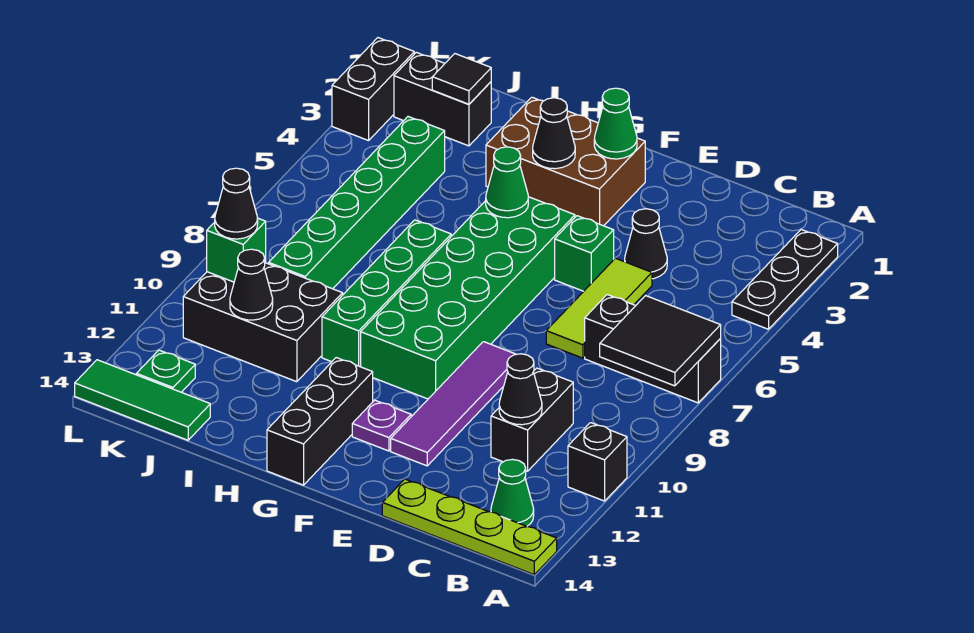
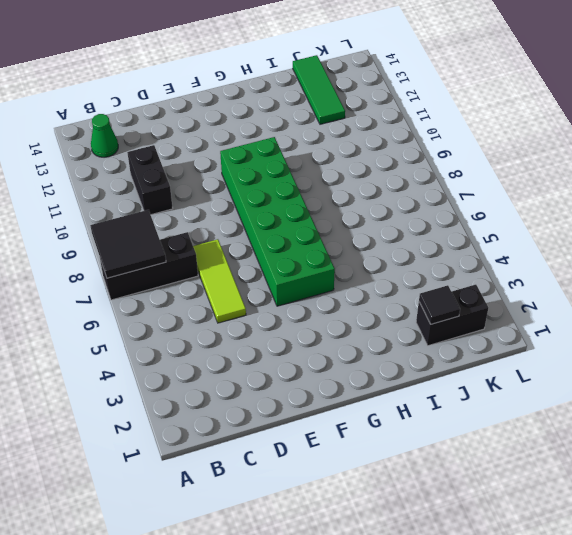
green 1x3 tile [293,55,345,124] -> green 1x3 tile turned to [75,360,210,440]
none -> black 1x3 plate [732,230,838,329]
none -> black 1x1 brick [568,423,627,501]
none -> lime 1x4 plate [382,479,557,574]
none -> black 1x1 cone [625,209,667,279]

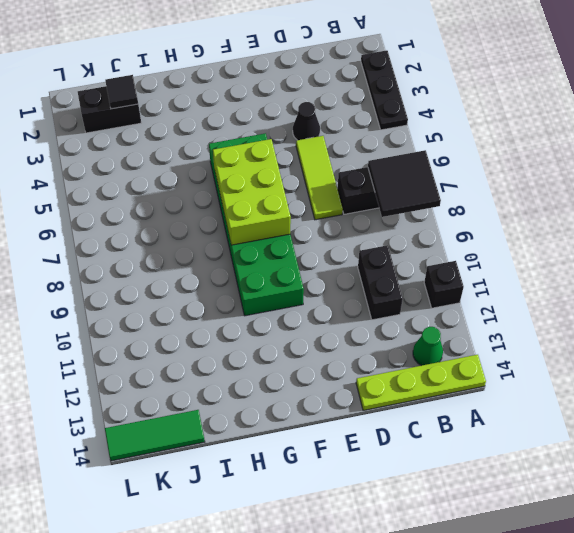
lime 2x3 brick [213,139,291,245] -> none
none -> green 1x1 brick [555,216,614,291]
none -> purple 1x4 tile [391,342,516,466]
none -> brown 2x3 brick [486,97,645,226]
none -> purple 1x1 plate [352,400,411,451]

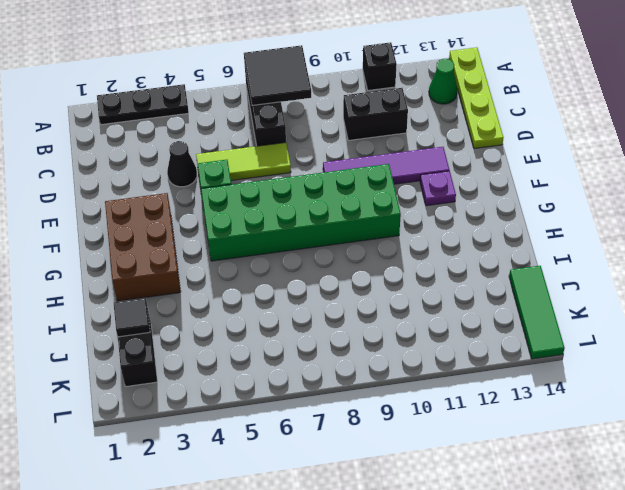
none -> black 1x3 brick [267,358,373,485]
none -> green 1x4 brick [322,220,451,367]
none -> black 2x3 brick [183,263,343,382]
none -> green 1x6 brick [269,117,445,289]

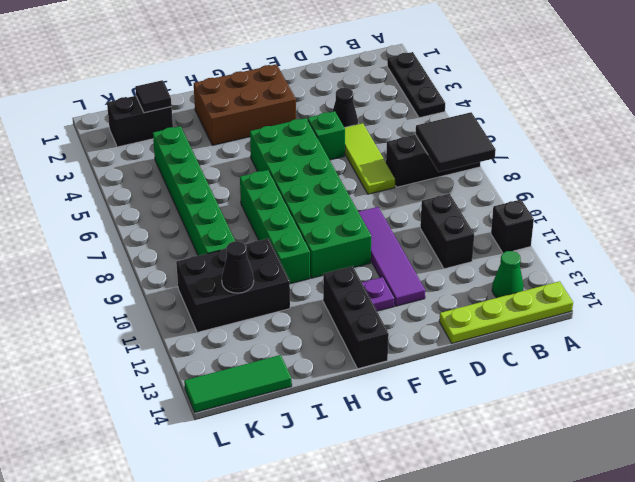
none -> green 1x1 plate [136,350,195,392]
none -> black 1x2 brick [332,38,414,141]
none -> black 1x1 cone [499,354,542,425]
none -> green 1x1 cone [594,88,637,159]

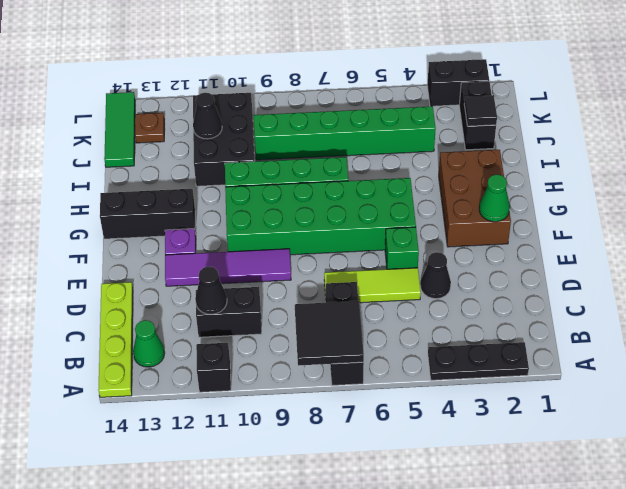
brown 1x1 plate [135,113,164,143] -> green 1x1 plate [136,350,195,392]
none -> black 1x1 cone [533,98,575,169]
none -> green 1x1 cone [486,147,528,218]
none -> green 1x1 brick [207,218,266,282]
none -> black 1x1 cone [215,168,258,239]

